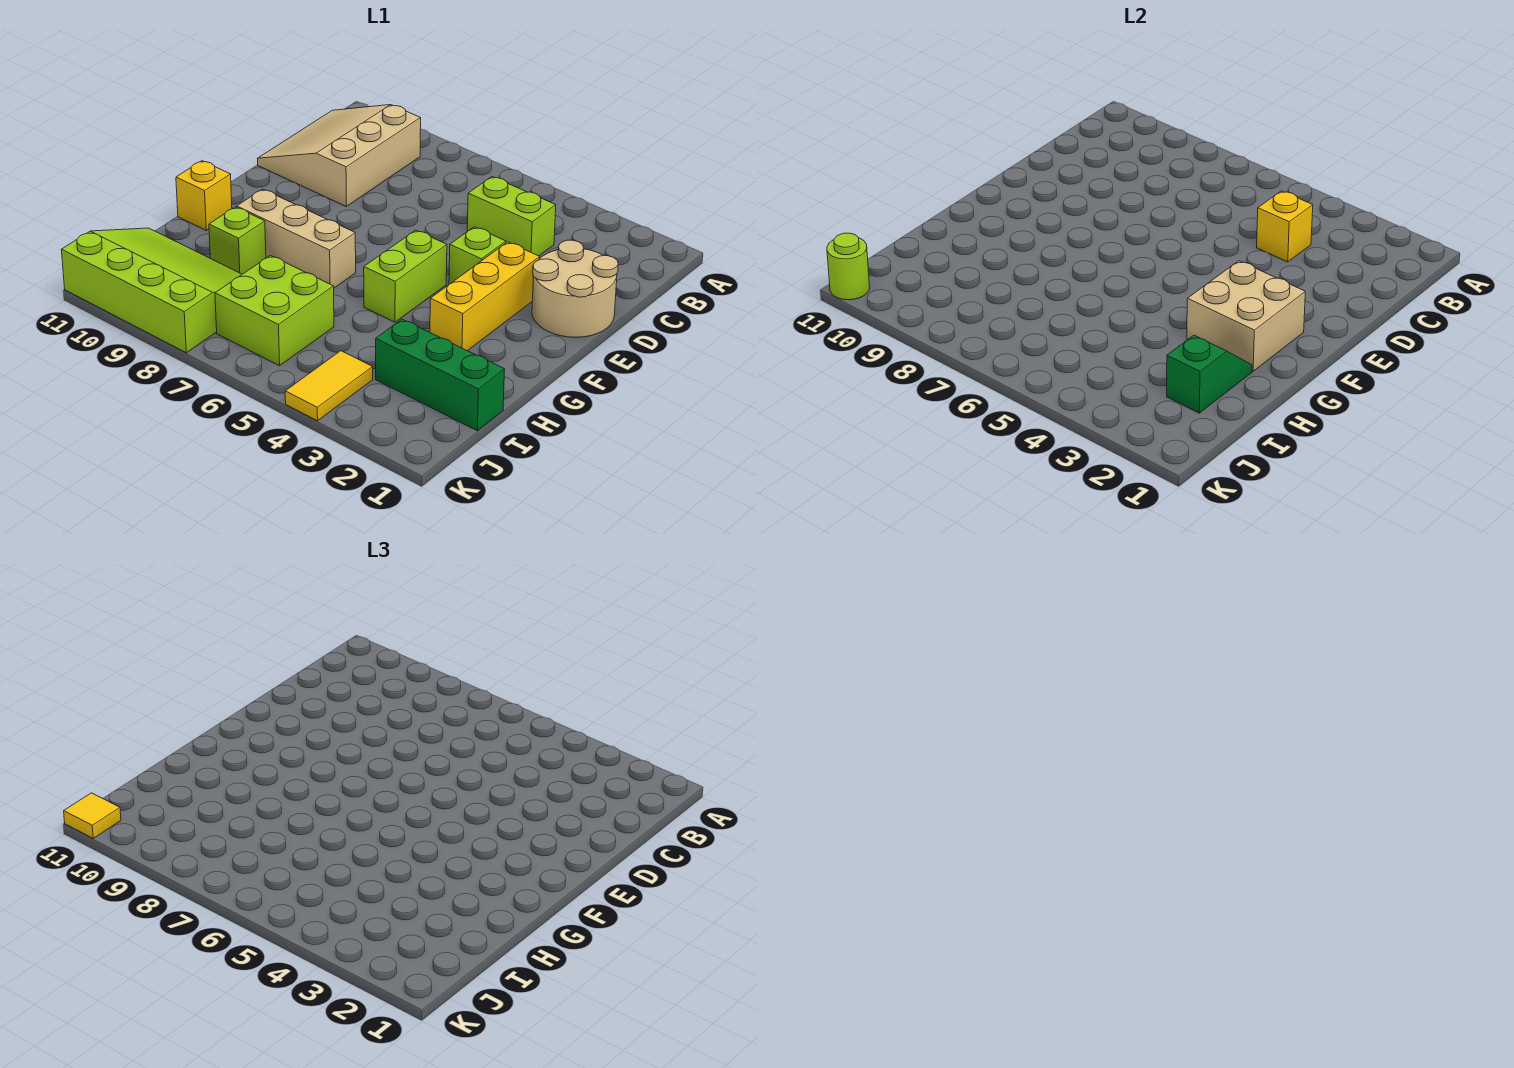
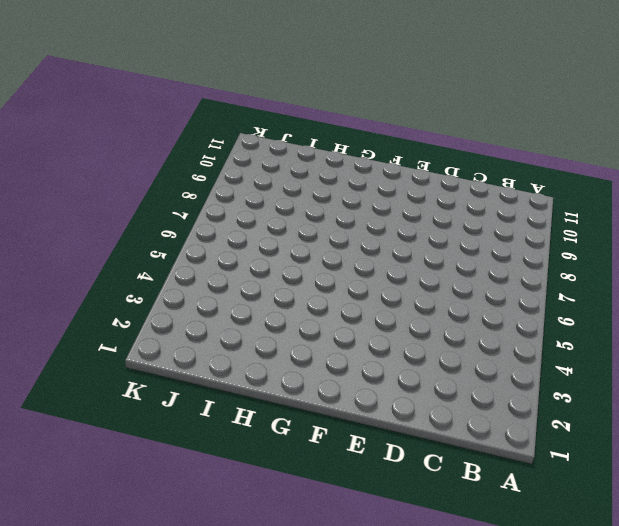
none -> tan 3x3 slope [257,105,421,206]
none -> lime 1x2 brick [467,177,556,256]
none -> tan 2x2 round brick [532,240,618,337]

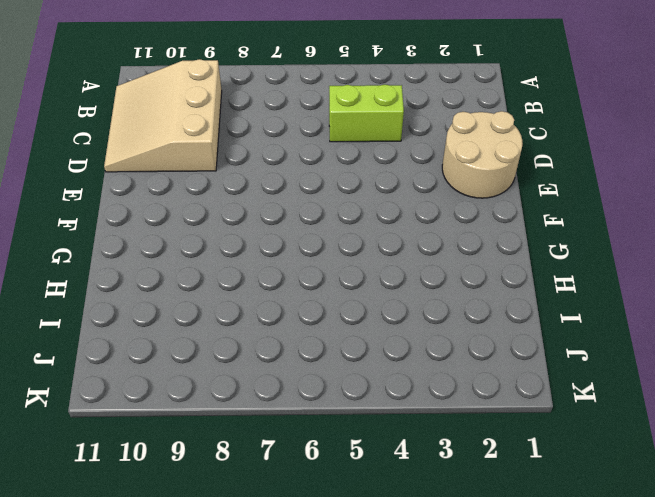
none -> yellow 1x3 brick [430,242,540,351]
none -> lime 1x1 brick [449,227,506,284]
none -> lime 1x2 brick [364,230,447,322]

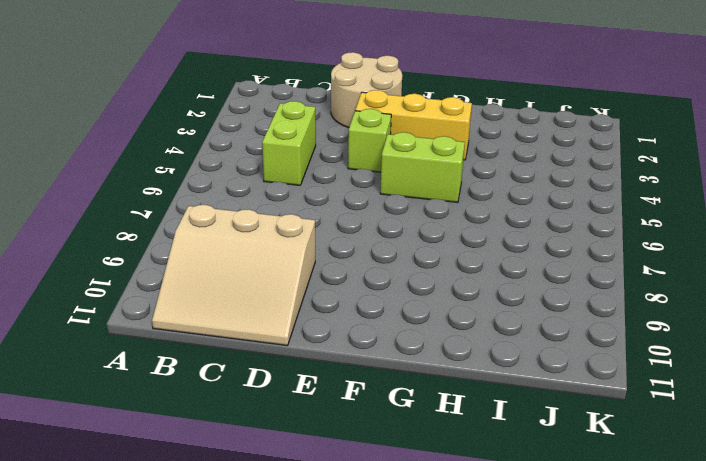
none -> tan 1x3 brick [237,189,356,288]
none -> yellow 1x1 brick [176,161,232,230]
none -> lime 1x1 brick [209,207,266,274]

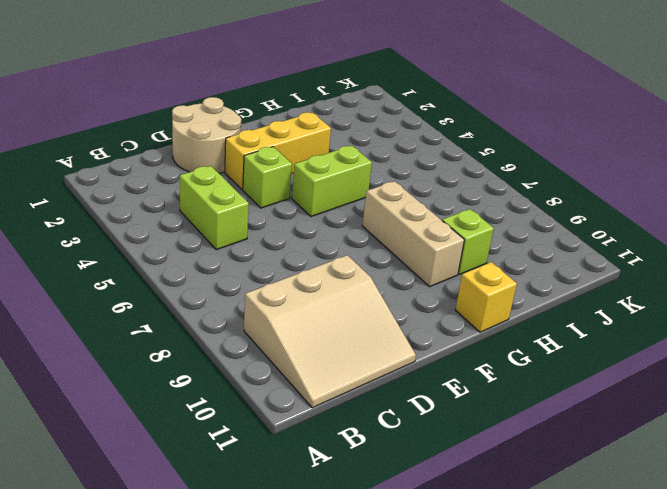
none -> green 1x3 brick [376,319,505,431]
none -> lime 2x2 brick [215,255,334,366]
none -> lime 3x4 slope [61,228,242,353]

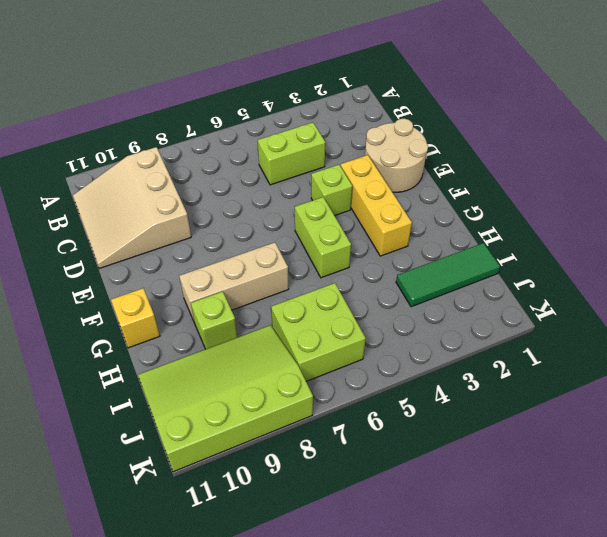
green 1x3 tile [396,243,500,307] -> green 1x3 brick [376,319,505,431]
none -> yellow 1x2 tile [285,351,373,421]
none -> yellow 1x1 brick [1257,191,1313,262]
none -> tan 2x2 brick [1187,261,1305,371]

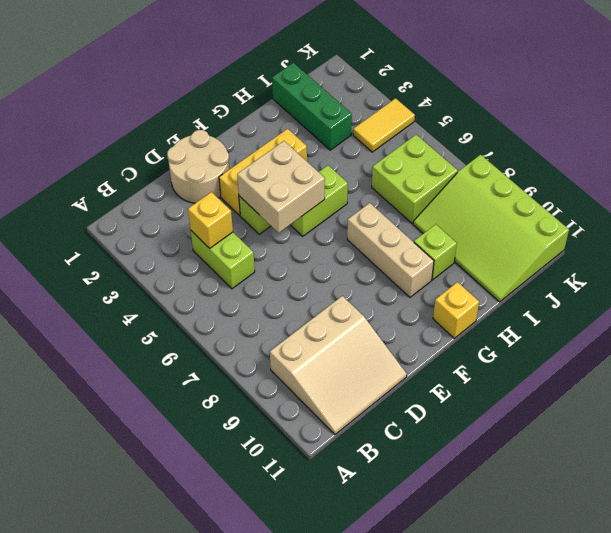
tan 2x2 brick [237,141,325,233] -> tan 2x2 brick moved to [1187,261,1305,371]
none -> green 1x2 slope [1167,335,1252,413]
none -> lime 1x1 round brick [827,233,870,300]
none -> yellow 1x1 tile [64,793,121,838]

